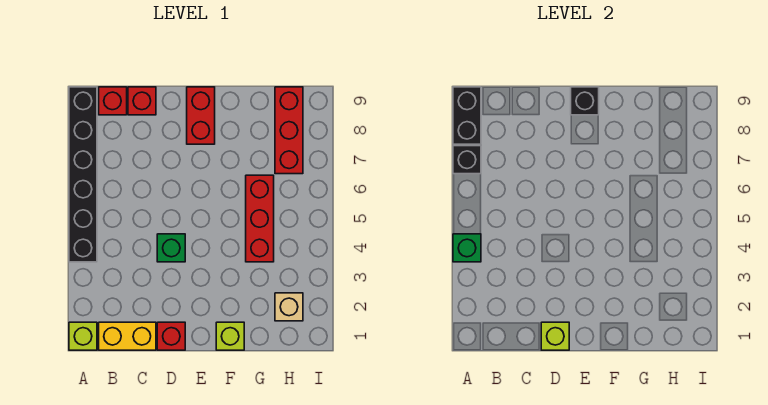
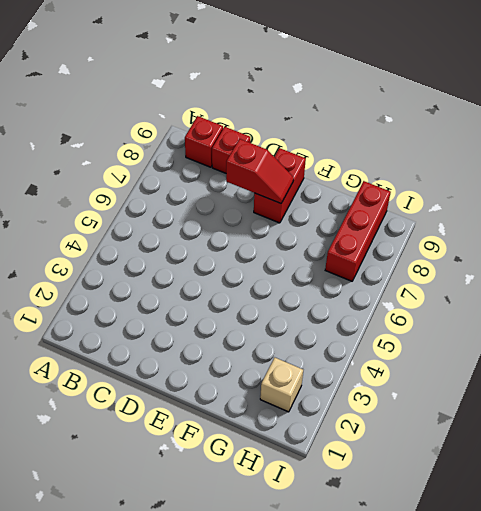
red 1x2 slope [226,139,294,203] -> none
none -> lime 1x1 brick [69,322,97,350]
none -> black 1x6 brick [69,87,97,262]
none -> yellow 1x2 brick [99,322,156,350]

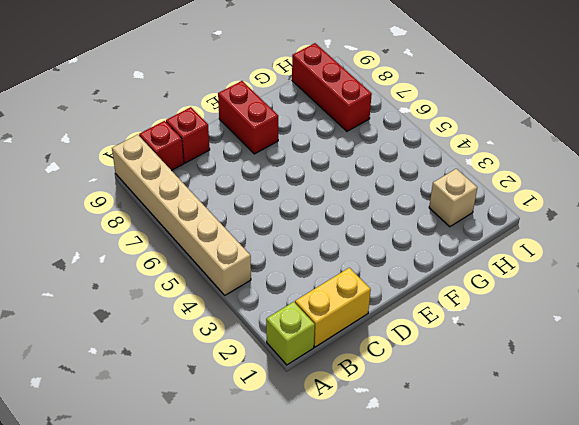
tan 1x6 brick [112,135,251,295] -> black 1x6 brick [69,87,97,262]
none -> red 1x1 brick [157,322,185,350]
none -> green 1x1 brick [157,234,185,262]
none -> lime 1x1 brick [216,322,244,350]

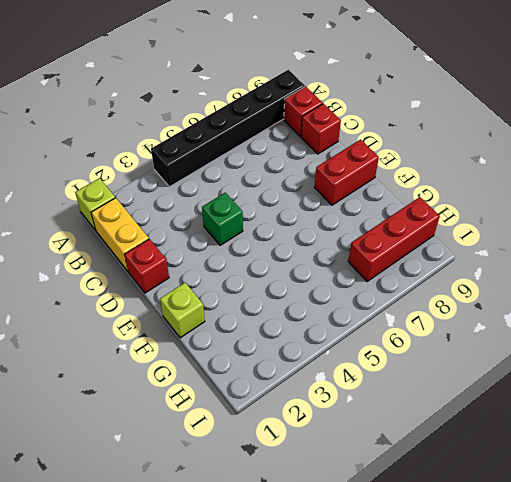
none -> red 1x3 brick [246,175,274,262]
none -> tan 1x1 brick [275,293,303,321]
none -> green 1x1 brick [453,234,481,262]

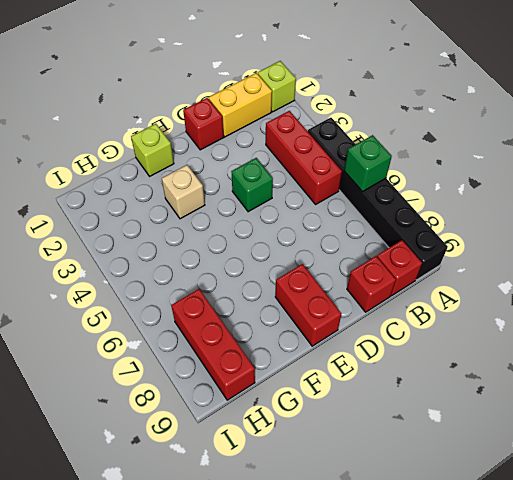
green 1x1 brick [344,135,392,192] -> green 1x1 brick moved to [453,234,481,262]
red 1x3 brick [266,111,342,204] -> red 1x3 brick moved to [246,175,274,262]
tan 1x1 brick [162,165,205,219] -> tan 1x1 brick moved to [275,293,303,321]
none -> black 1x1 brick [453,146,481,174]
none -> black 1x2 brick [453,87,481,144]
none -> lime 1x1 brick [541,322,569,350]

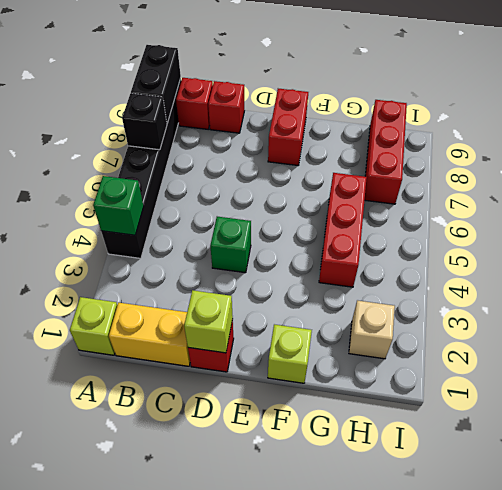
none -> black 1x1 brick [571,87,599,115]

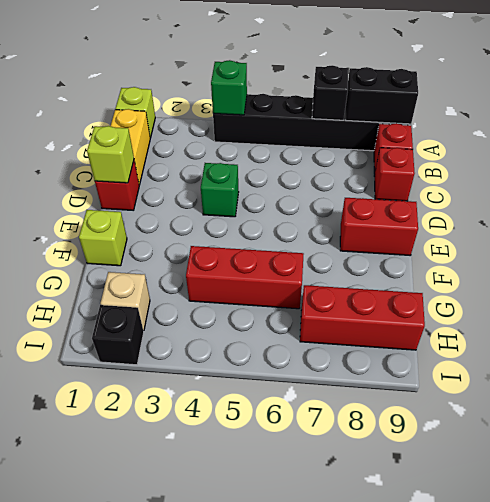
black 1x1 brick [92,305,144,365] -> black 1x1 brick moved to [571,87,599,115]

